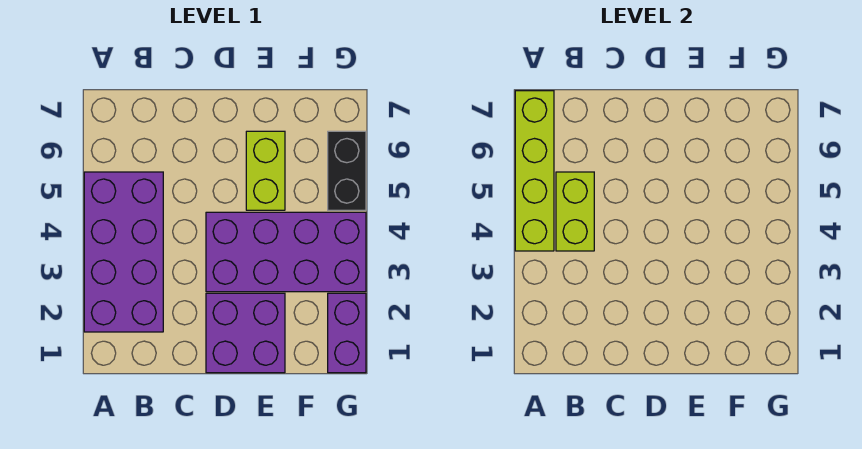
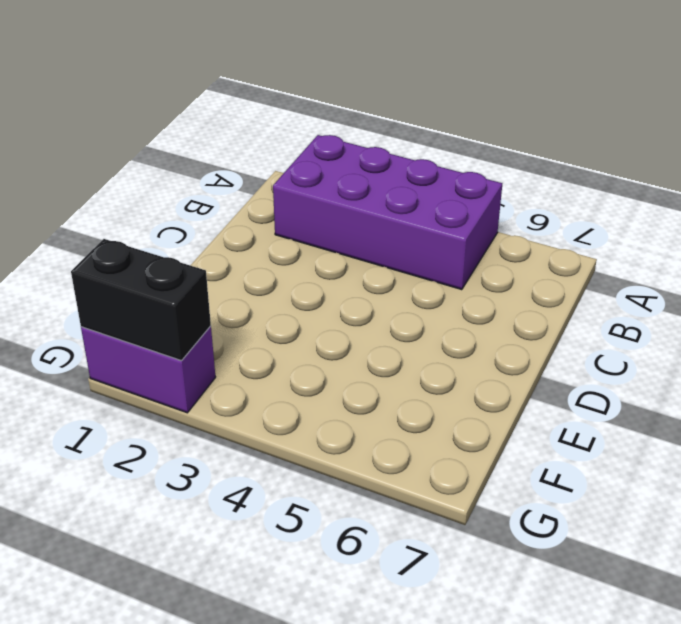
black 1x2 brick [71,239,211,361] -> black 1x2 brick moved to [328,131,366,210]
none -> purple 2x2 brick [206,293,285,373]
none -> purple 2x4 brick [206,212,366,292]

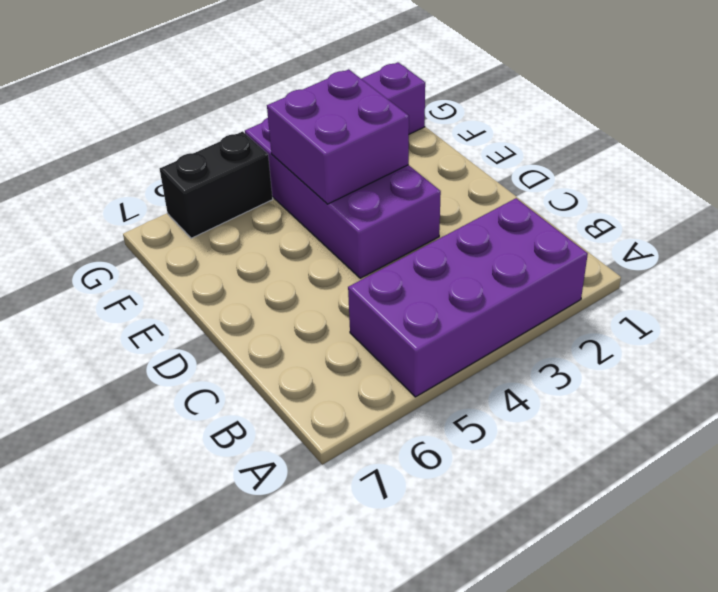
purple 2x2 brick [267,69,409,204] -> purple 2x2 brick moved to [206,293,285,373]
none -> lime 1x2 brick [246,131,285,210]
none -> lime 1x4 brick [515,91,554,251]

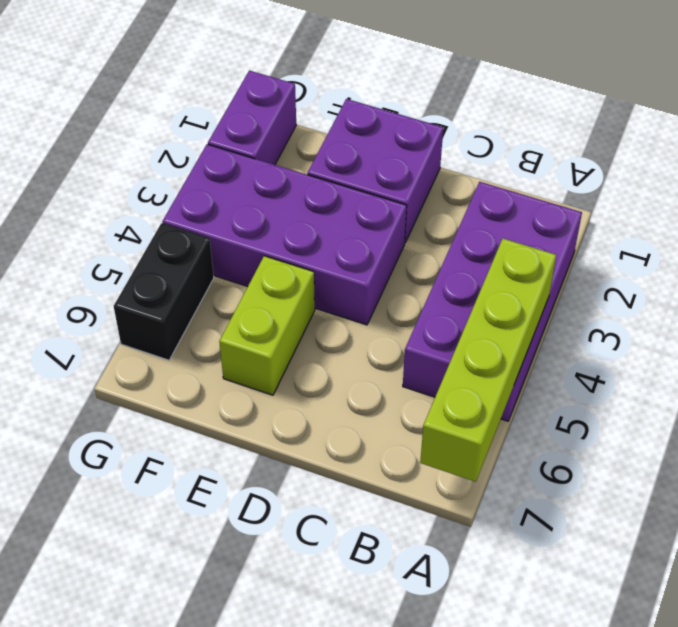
none -> lime 1x2 brick [556,172,594,251]

